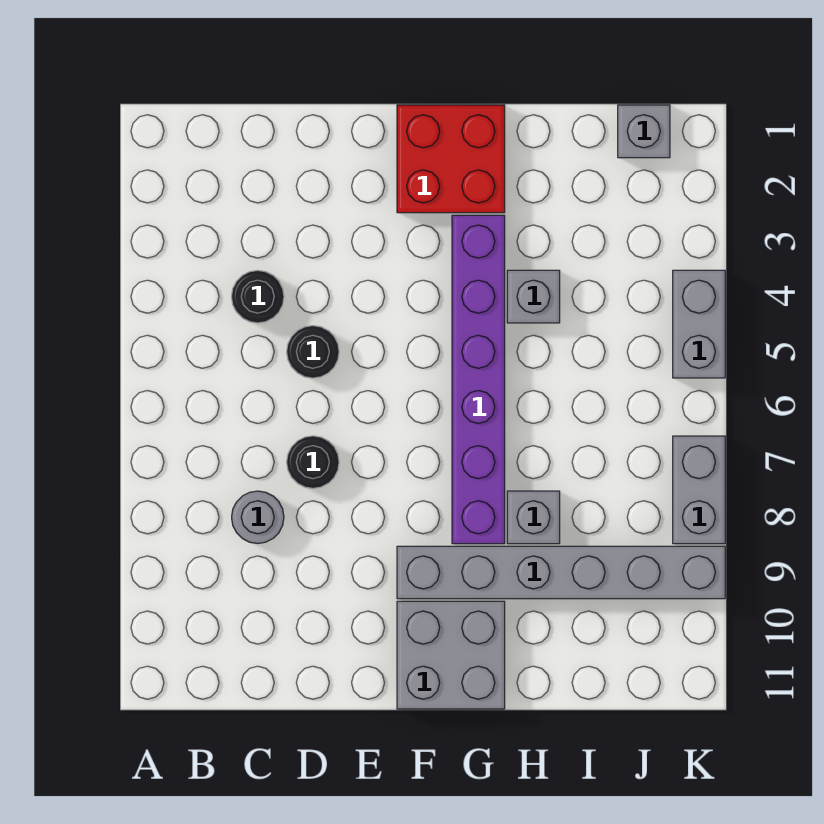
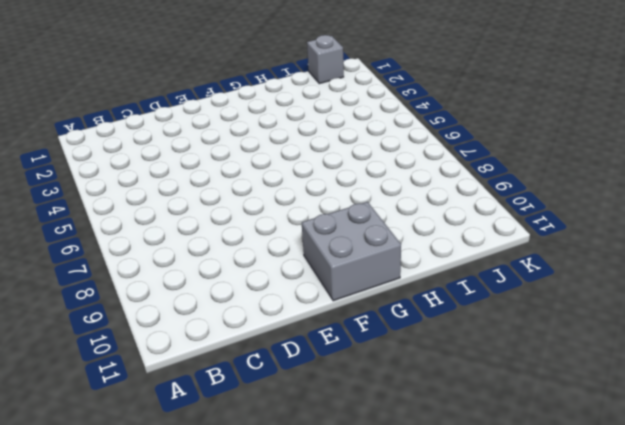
none -> black 1x1 round brick [232,270,284,323]
none -> grey 1x1 round brick [232,491,284,544]
none -> black 1x1 round brick [287,326,339,378]

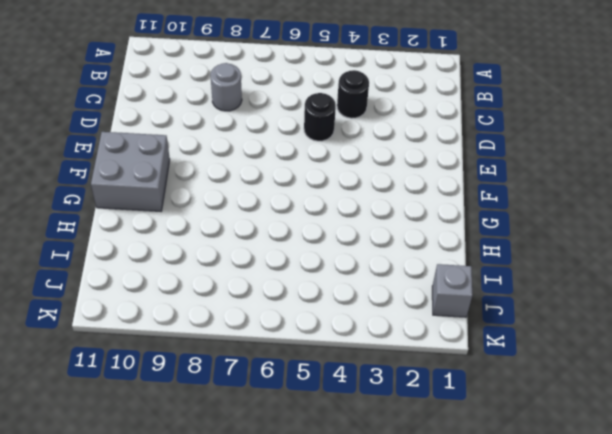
none -> black 1x1 round brick [287,436,339,488]
none -> red 2x2 brick [397,105,505,213]
none -> grey 1x6 brick [397,546,725,599]

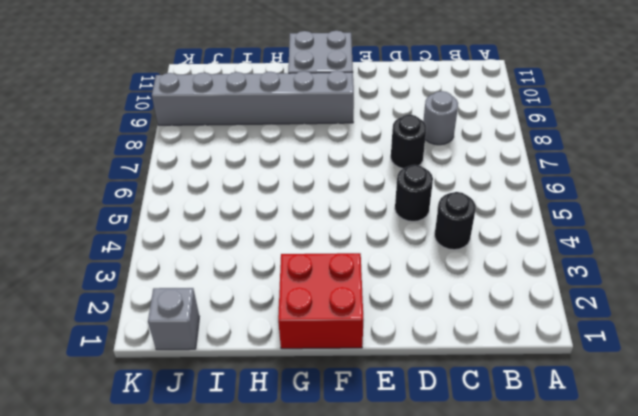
none -> purple 1x6 brick [452,215,505,544]
none -> grey 1x1 brick [507,270,560,323]
none -> grey 1x1 brick [507,491,560,544]

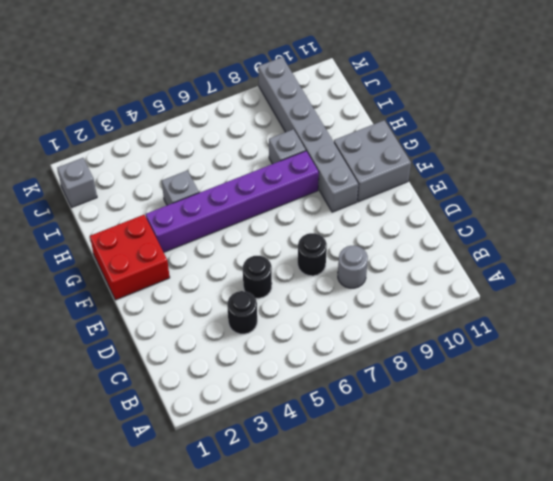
none -> grey 1x2 brick [673,270,725,378]
none -> grey 1x2 brick [673,436,725,544]

